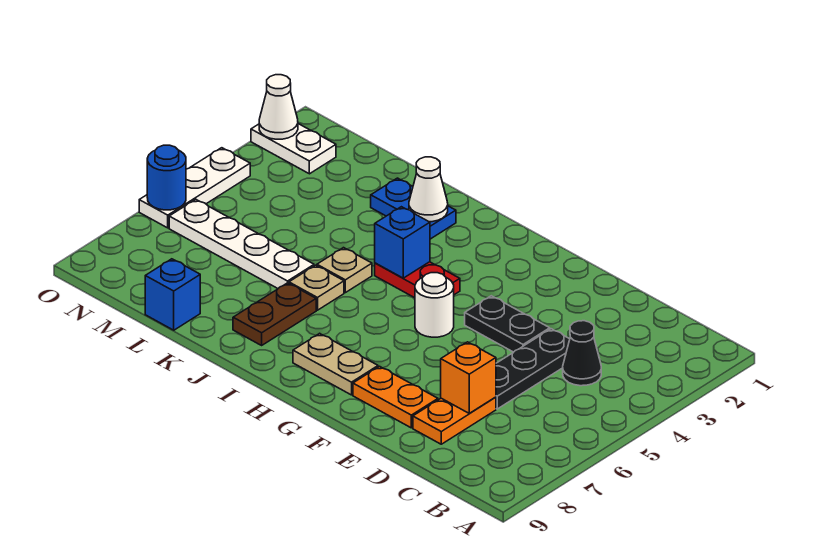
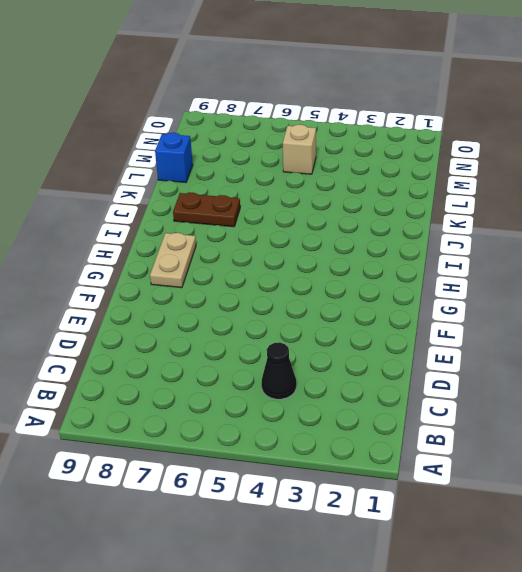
tan 1x1 brick [283,124,316,174] -> none
none -> black 1x3 plate [496,329,570,409]
none -> orange 1x2 plate [413,397,496,444]
none -> black 1x2 plate [465,296,550,352]

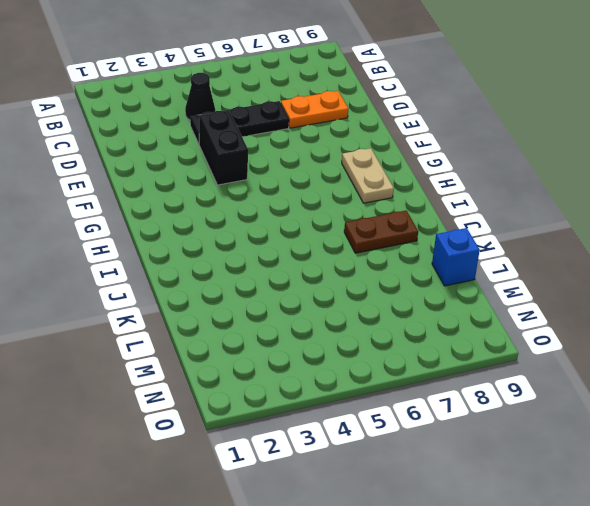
black 1x2 brick [199,111,248,185] -> black 1x2 plate [465,296,550,352]
none -> orange 1x2 plate [353,366,438,428]
none -> white 1x1 round brick [415,273,454,337]
none -> red 1x2 plate [375,262,460,298]

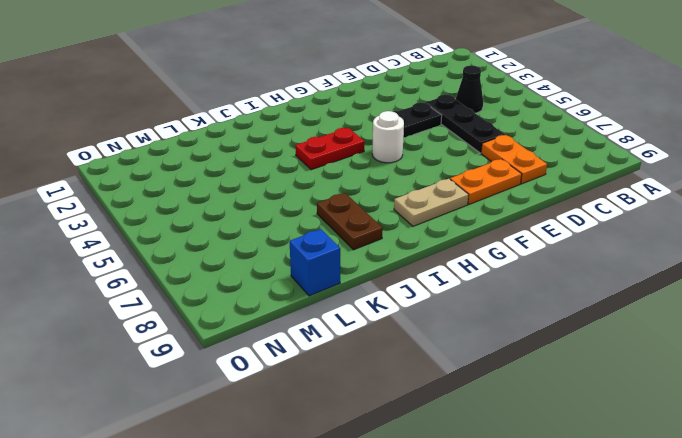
none -> blue 1x2 plate [371,178,456,239]
none -> tan 1x1 plate [317,248,372,293]
none -> tan 1x1 plate [289,265,344,310]

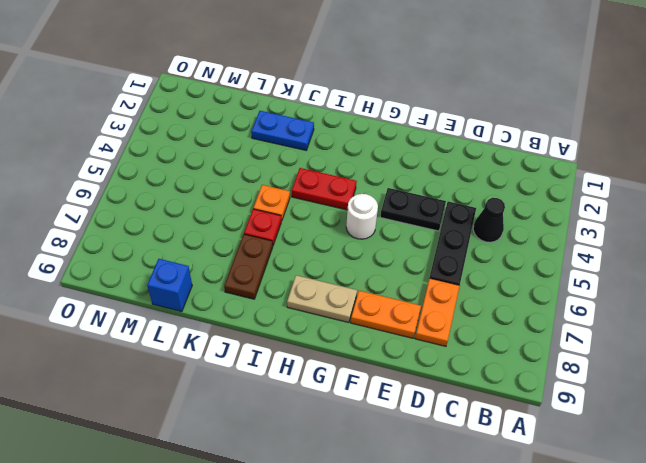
orange 1x1 plate [253,185,290,221] -> tan 1x1 plate [317,248,372,293]
red 1x1 plate [244,209,281,245] -> tan 1x1 plate [289,265,344,310]
none -> white 1x4 plate [169,199,314,288]
none -> white 1x2 plate [251,124,336,174]
none -> white 1x3 plate [139,148,250,228]

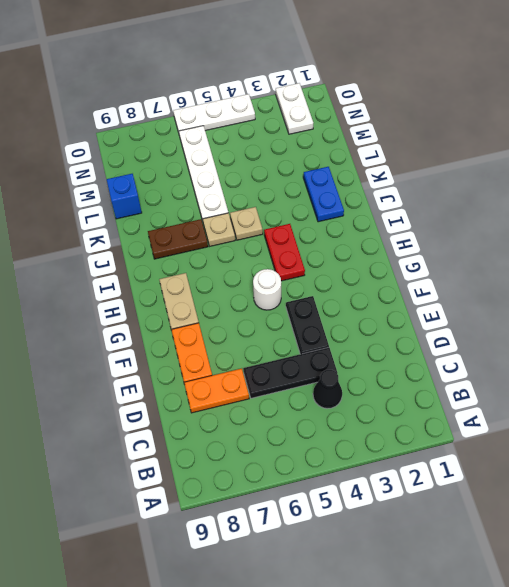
none -> orange 1x1 brick [441,342,496,414]
none -> blue 1x1 brick [375,207,430,278]
none -> white 1x1 cone [409,157,448,222]

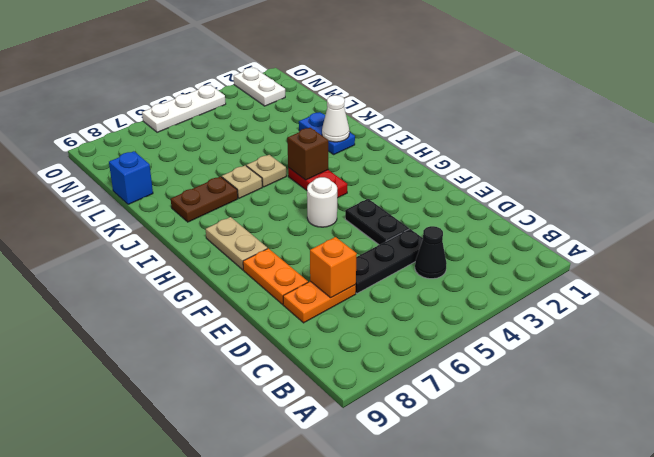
brown 1x1 brick [287,128,328,180] -> blue 1x1 brick [375,207,430,278]
none -> white 1x4 plate [169,199,314,288]
none -> white 1x1 cone [259,75,298,139]
none -> blue 1x1 round brick [147,145,186,210]

